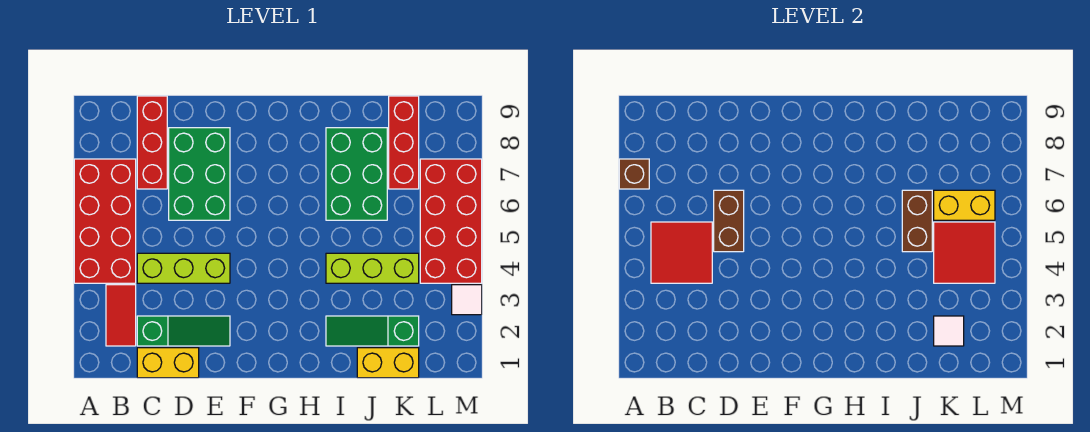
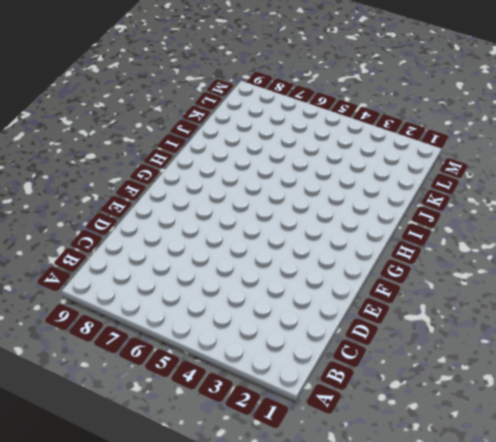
none -> red 2x4 brick [74,159,136,283]
none -> red 1x2 tile [106,285,136,346]
none -> yellow 1x2 brick [137,348,199,378]

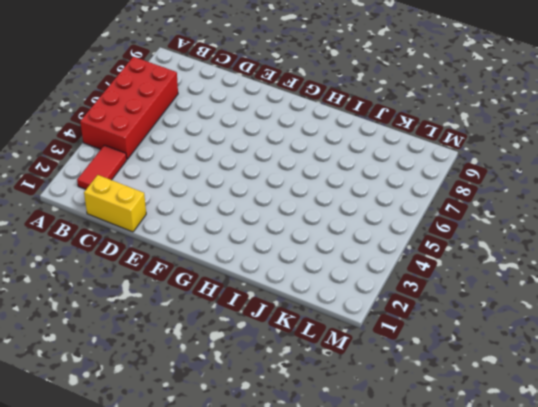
none -> green 1x3 slope [137,316,230,346]
none -> lime 1x3 brick [137,253,230,283]
none -> red 1x3 brick [137,96,167,189]

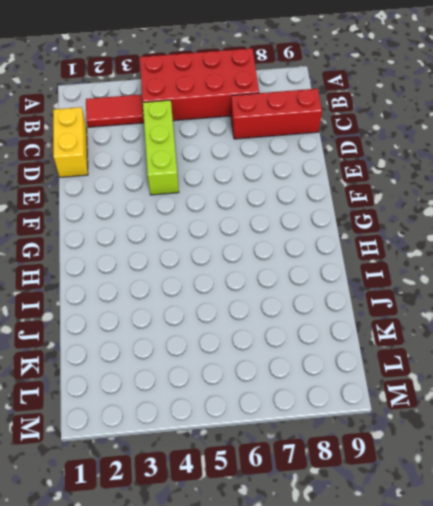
none -> green 1x3 slope [137,316,230,346]
none -> green 2x3 brick [169,128,230,220]
none -> green 1x3 slope [326,316,419,346]

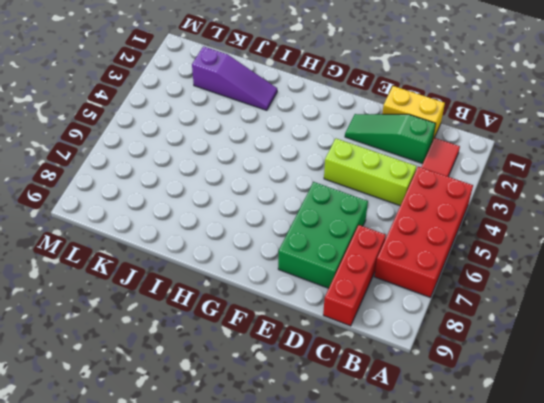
purple 1x3 slope [192,46,277,110] -> green 1x3 slope [326,316,419,346]
none -> lime 1x3 brick [326,253,419,283]
none -> green 2x3 brick [326,128,387,220]
none -> yellow 1x2 brick [357,348,419,378]

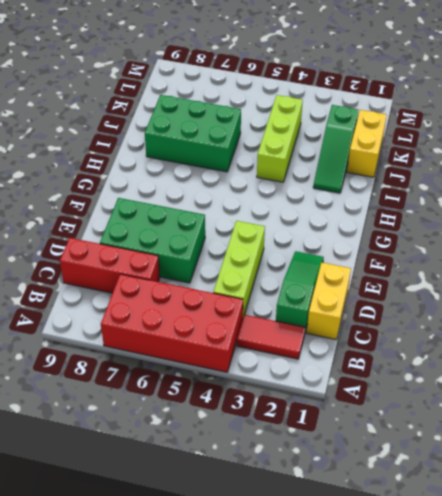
none -> red 1x3 brick [389,96,419,189]
none -> red 2x4 brick [420,159,482,283]
none -> white 1x1 tile [452,285,482,315]

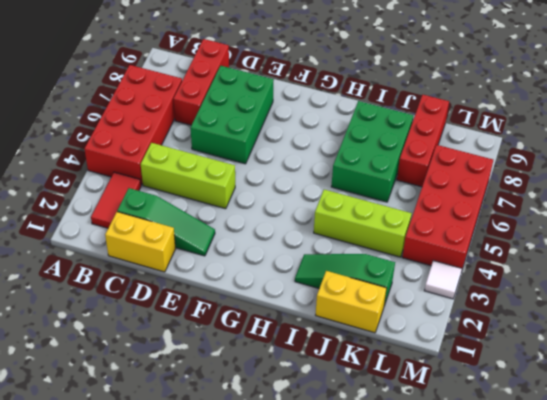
none -> brown 1x1 brick [619,159,649,189]
none -> red 2x2 tile [651,222,712,283]
none -> brown 1x2 brick [714,190,744,252]

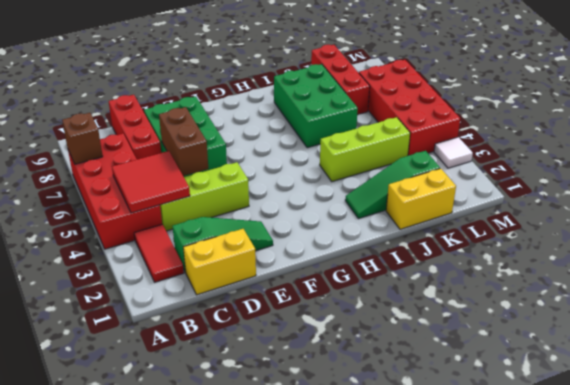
none -> brown 1x2 brick [902,190,932,252]
none -> white 1x1 tile [934,316,964,346]
none -> red 2x2 tile [934,222,995,283]

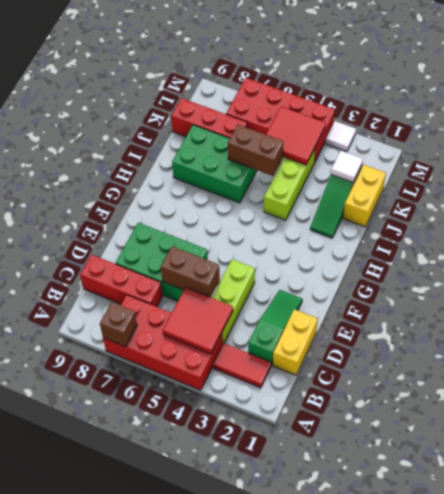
none -> yellow 1x2 brick [934,190,995,220]

